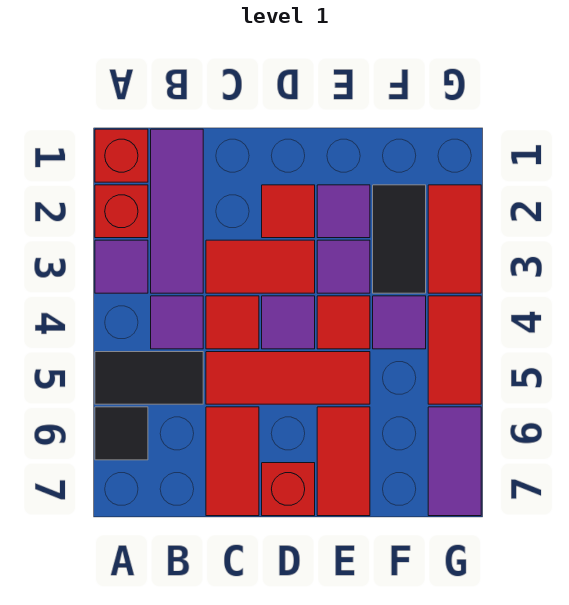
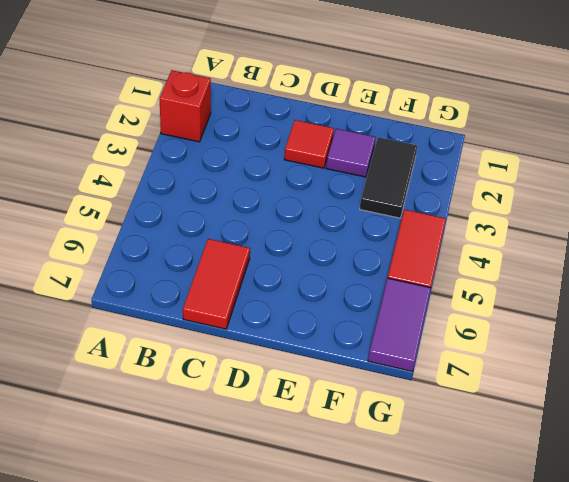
none -> red 1x1 brick [95,129,148,182]
none -> purple 1x1 tile [95,240,148,293]
none -> black 1x2 tile [95,352,203,404]

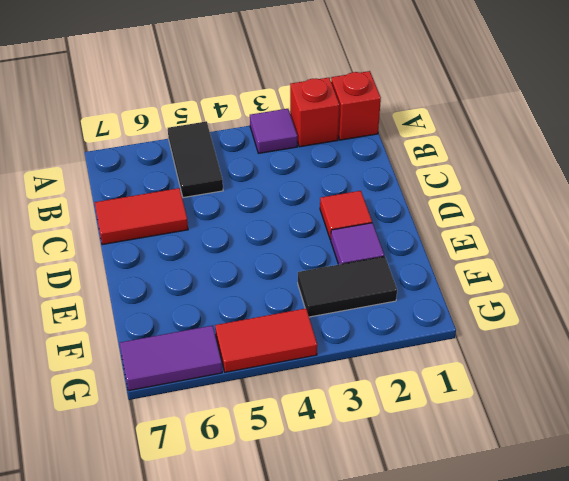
none -> black 1x1 tile [95,407,148,460]
none -> purple 1x3 tile [151,129,203,293]
none -> purple 1x1 tile [151,296,203,349]

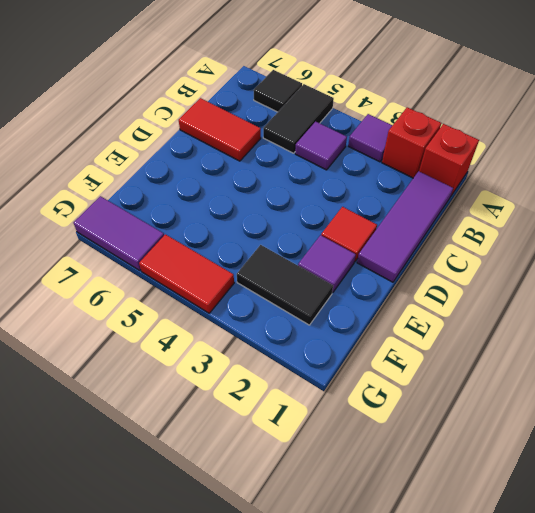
purple 1x3 tile [357,171,453,282] -> purple 1x3 tile turned to [151,129,203,293]
none -> red 1x2 tile [206,240,315,293]
none -> red 1x1 tile [206,296,259,349]
none -> red 1x3 tile [206,352,370,404]

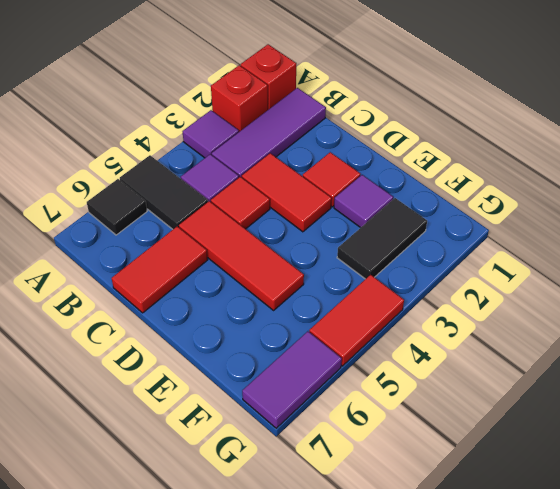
none -> purple 1x1 tile [262,296,315,349]
none -> red 1x1 brick [262,463,315,516]
none -> purple 1x1 tile [317,240,370,293]

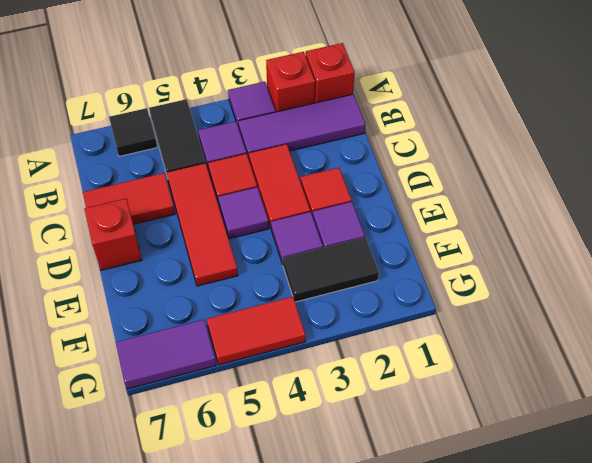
none -> red 1x1 tile [317,296,370,349]
none -> red 1x2 tile [317,407,370,516]
none -> purple 1x1 tile [373,296,426,349]

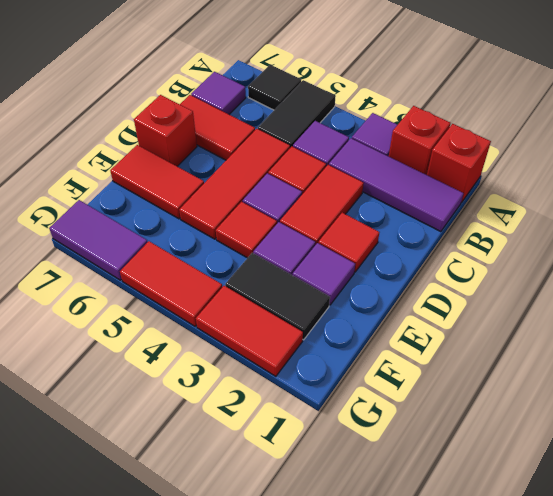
purple 1x1 tile [191,72,246,114] -> purple 1x1 tile moved to [373,296,426,349]

